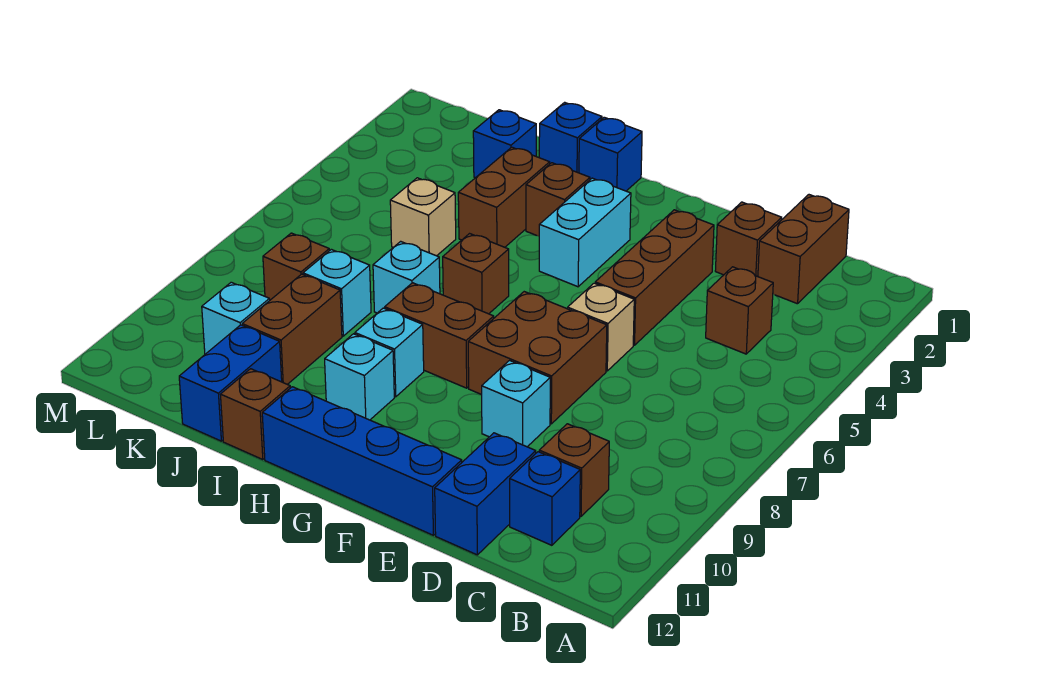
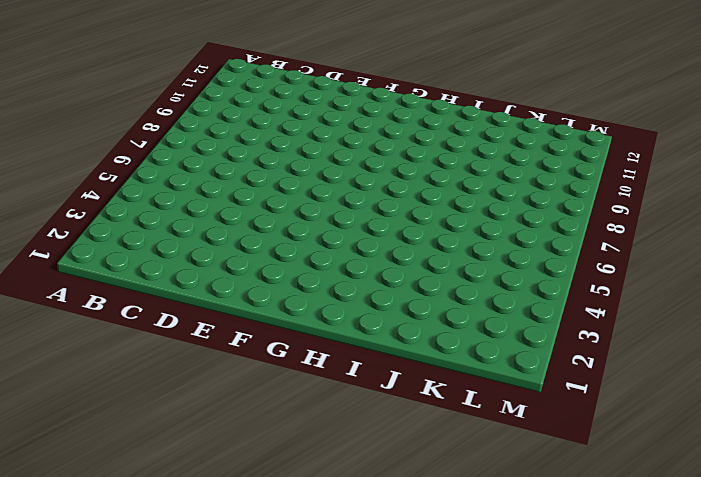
none -> brown 1x2 brick [758,195,849,304]
none -> brown 1x1 brick [706,267,773,354]
none -> brown 1x1 brick [539,424,609,516]

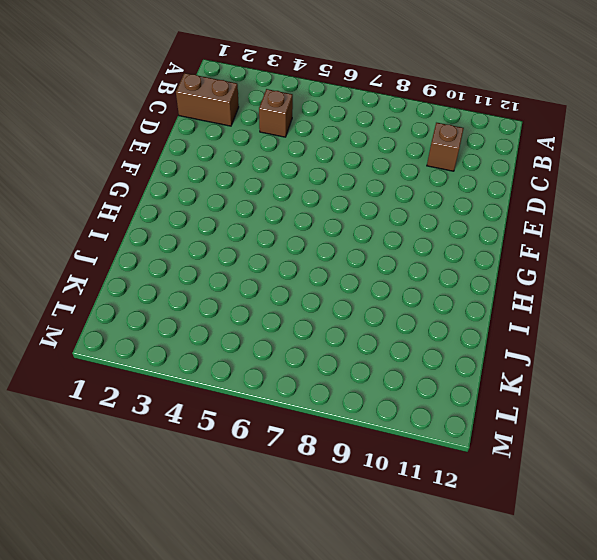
none -> blue 1x1 brick [510,452,580,545]
none -> brown 1x1 brick [715,202,782,277]
none -> blue 1x2 brick [435,433,536,555]

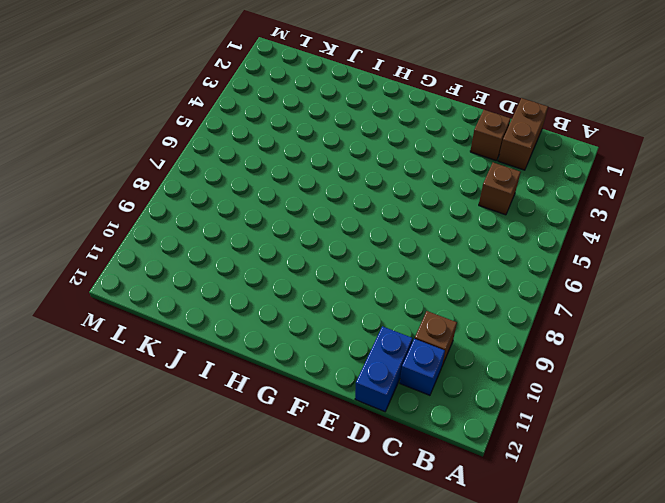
none -> brown 1x3 brick [595,210,714,345]
none -> tan 1x1 brick [568,283,634,371]
none -> brown 2x2 brick [468,292,607,424]

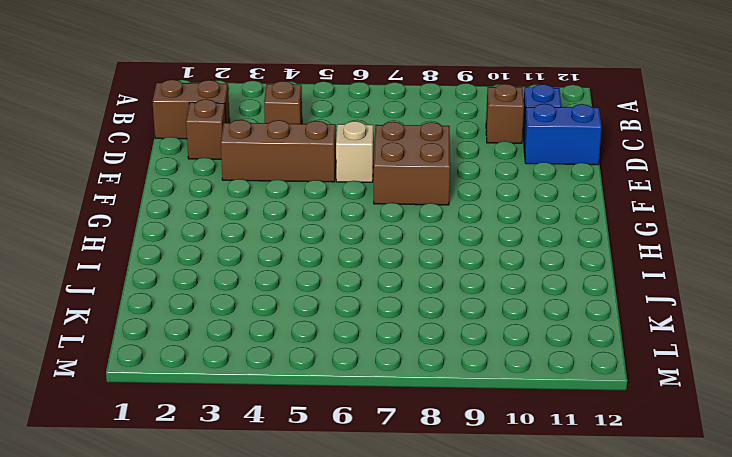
none -> cyan 1x1 brick [482,361,550,447]
none -> blue 1x4 brick [262,387,462,535]
none -> cyan 1x2 brick [539,178,631,287]

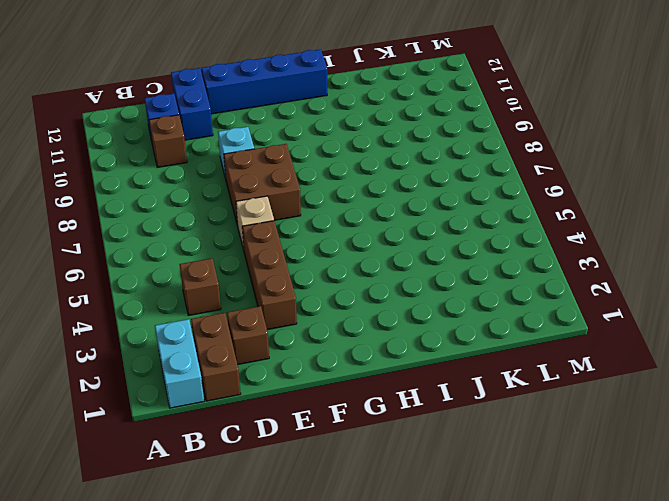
cyan 1x2 brick [155,319,204,408] -> cyan 1x2 brick moved to [539,178,631,287]
none -> brown 1x2 brick [385,283,494,388]
none -> blue 1x1 brick [579,117,642,191]
none -> brown 1x1 brick [526,163,590,236]

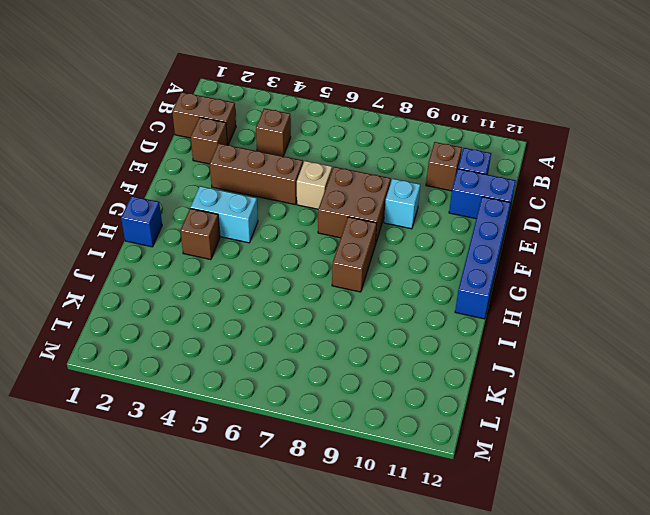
none -> brown 1x1 brick [443,234,509,314]
none -> cyan 1x1 brick [355,308,424,397]
none -> cyan 1x1 brick [325,334,394,420]

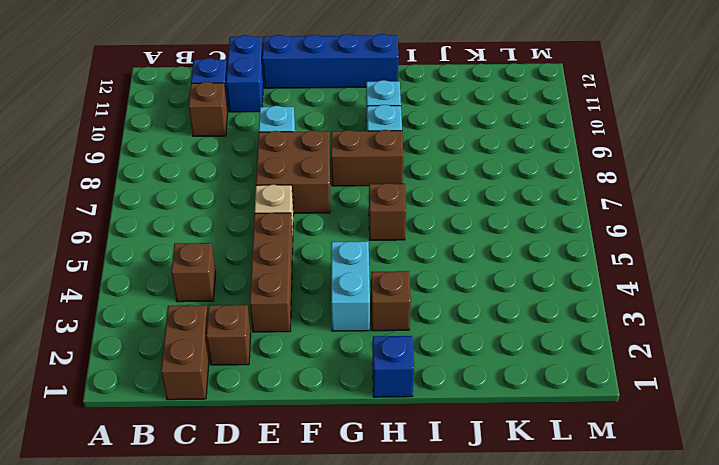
none -> blue 1x1 brick [539,102,602,173]
none -> brown 1x2 brick [458,147,550,247]
none -> cyan 1x1 brick [373,241,440,313]

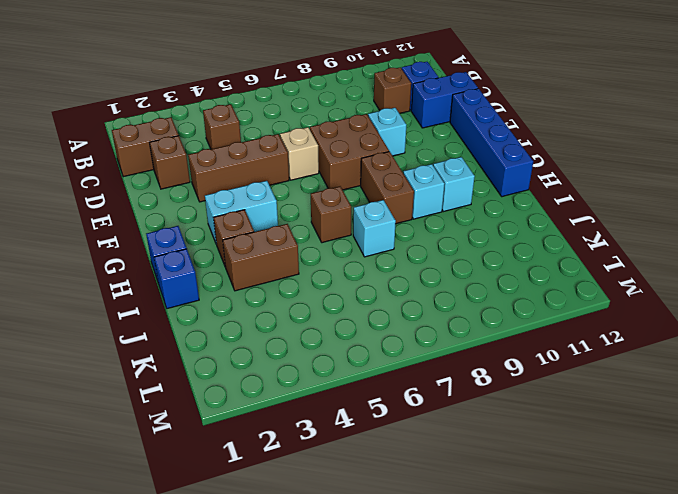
none -> brown 1x1 brick [220,369,290,460]
none -> blue 1x1 brick [473,110,536,178]
none -> tan 1x1 brick [390,178,456,256]

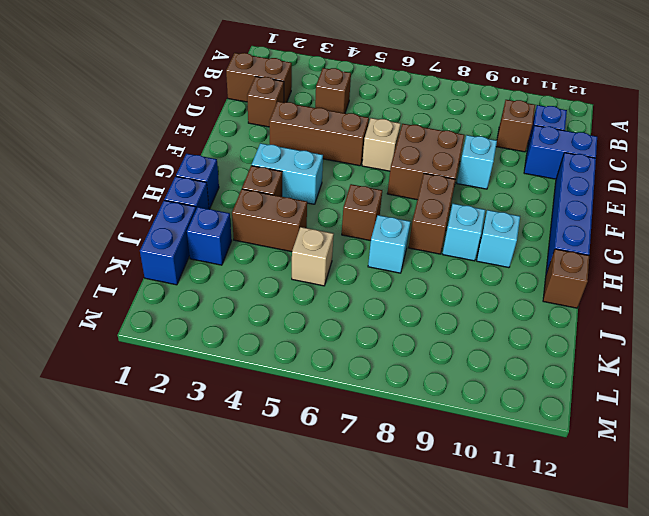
blue 1x2 brick [140,200,196,285] -> blue 1x2 brick turned to [179,325,282,441]
none -> cyan 1x1 brick [303,249,371,336]
none -> brown 1x2 brick [242,274,342,384]
none -> brown 1x1 brick [263,233,329,300]

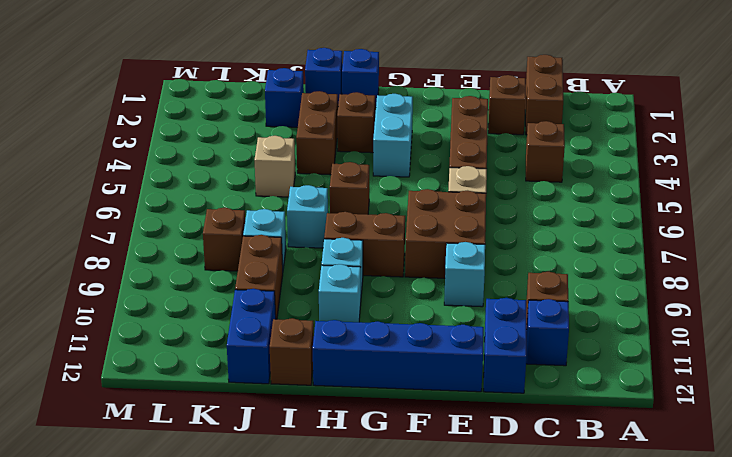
none -> cyan 1x1 brick [202,282,270,354]

